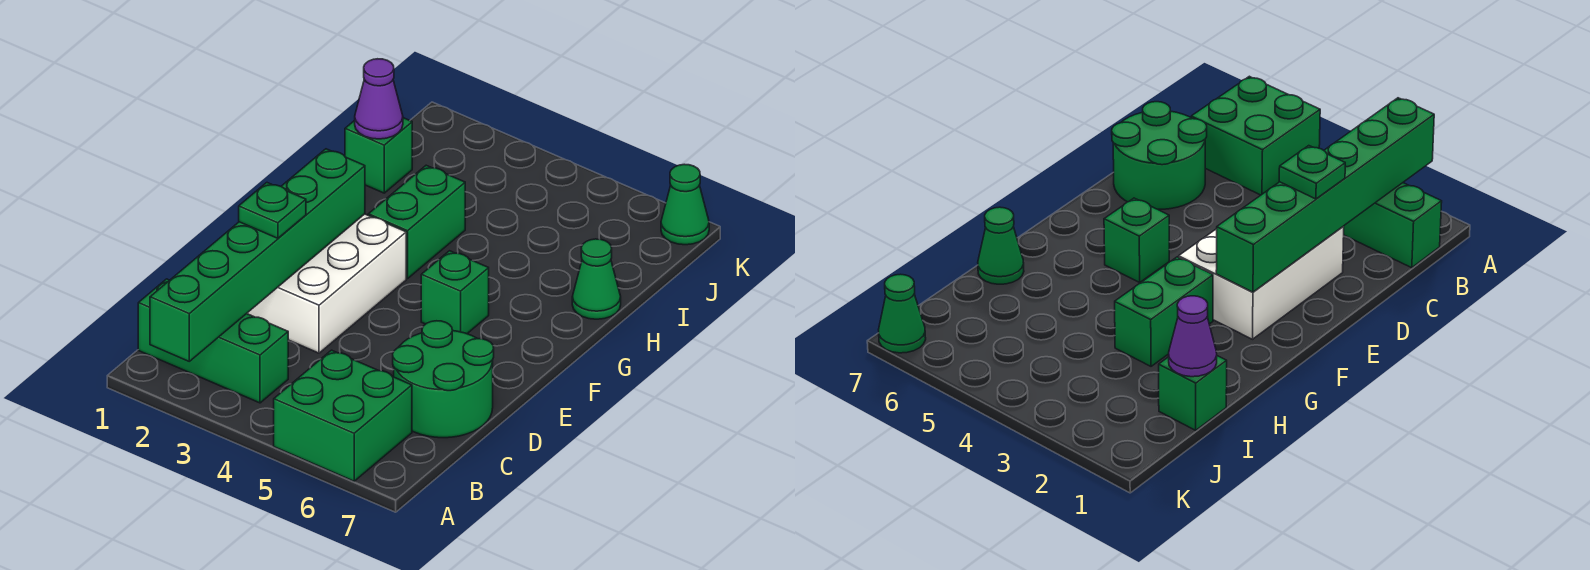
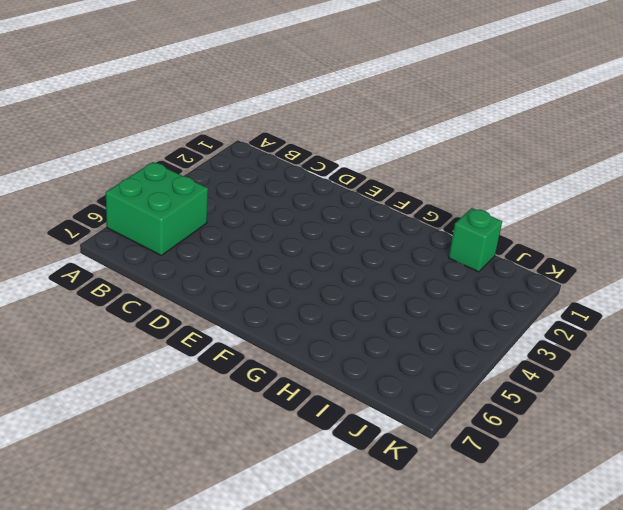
none -> green 1x3 brick [138,279,288,403]
none -> green 2x2 round brick [393,321,494,438]
none -> white 2x3 brick [247,214,406,353]

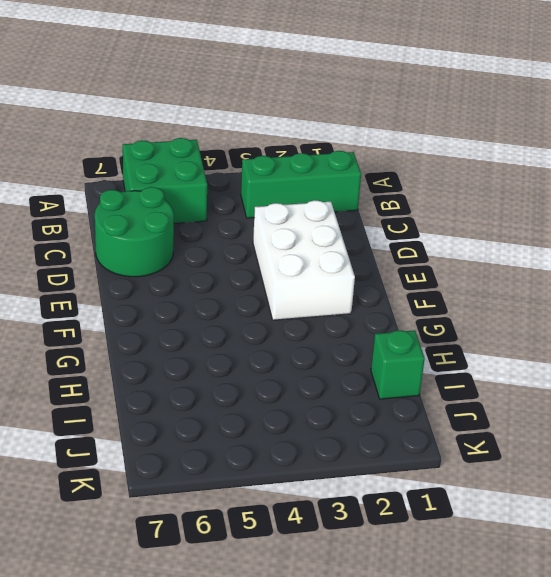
none -> green 1x1 brick [421,251,489,334]
none -> green 1x2 brick [368,165,465,279]
none -> green 1x1 cone [572,239,621,319]

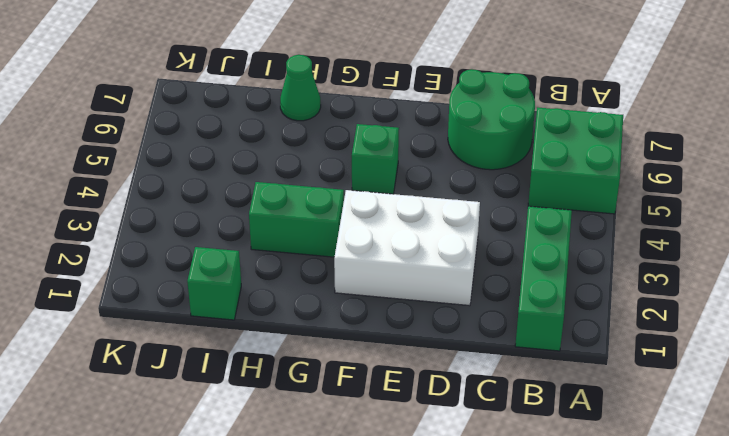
none -> green 1x1 cone [661,164,709,245]
none -> green 1x6 brick [150,149,365,361]
none -> purple 1x1 cone [355,59,403,139]

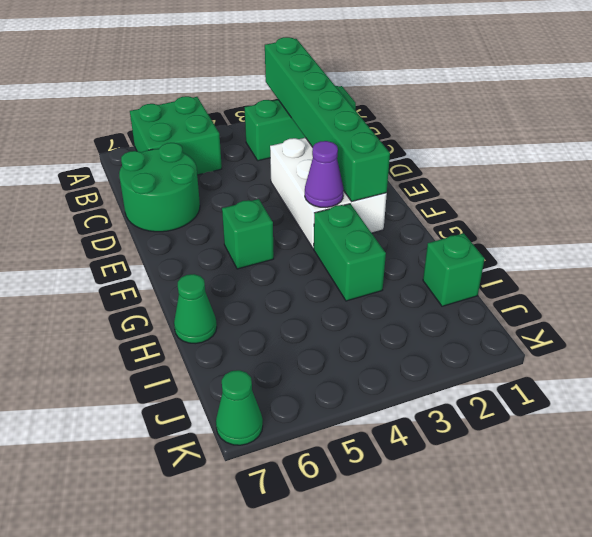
purple 1x1 cone [305,141,344,207] -> purple 1x1 cone moved to [355,59,403,139]
none -> green 1x1 plate [239,183,306,238]

